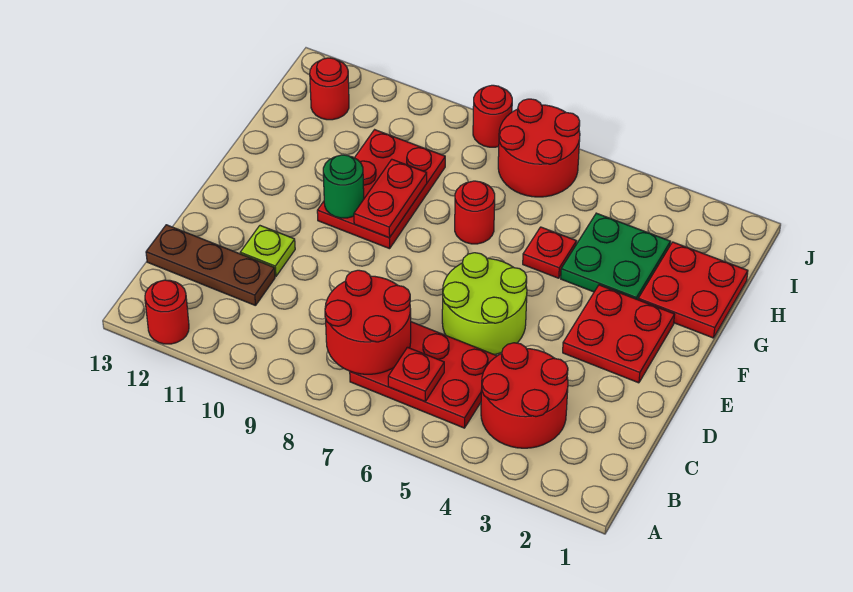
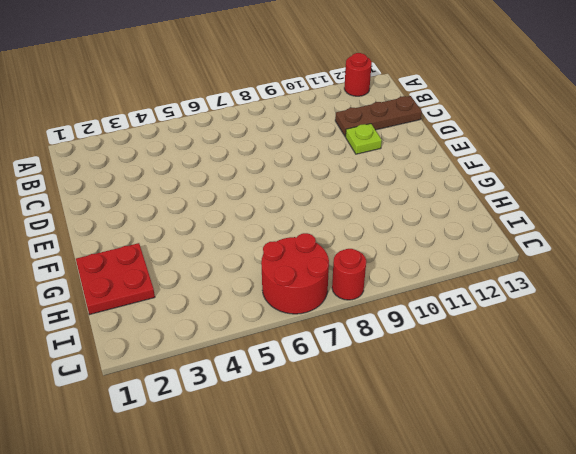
none -> red 2x2 round brick [481,343,568,448]
none -> red 2x3 plate [350,322,496,428]
none -> lime 2x2 round brick [442,253,527,355]

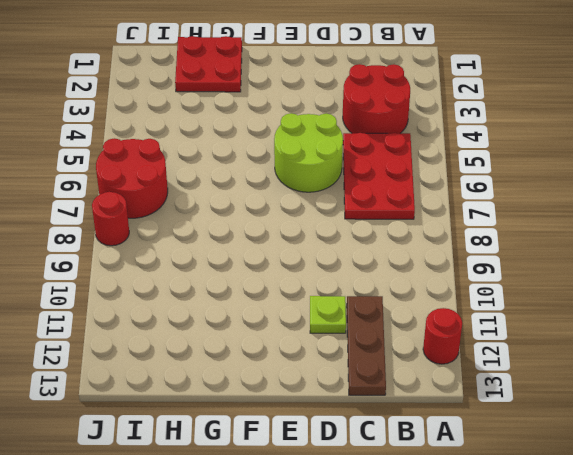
none -> red 2x2 plate [563,285,675,383]
none -> red 2x3 plate [317,130,445,249]
none -> green 2x2 plate [561,213,670,300]

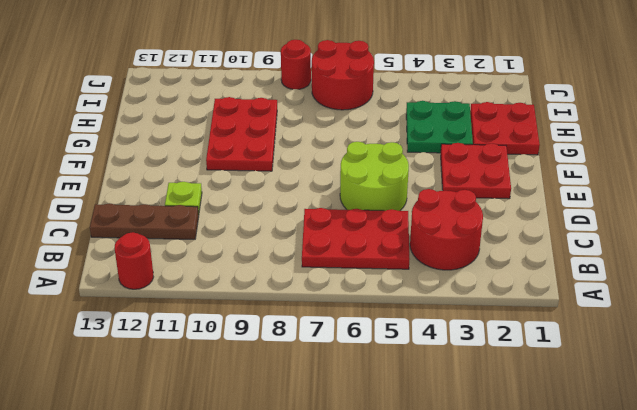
none -> red 1x1 plate [523,227,576,278]
none -> red 1x1 round brick [455,181,495,244]
none -> red 1x1 round brick [310,58,349,120]

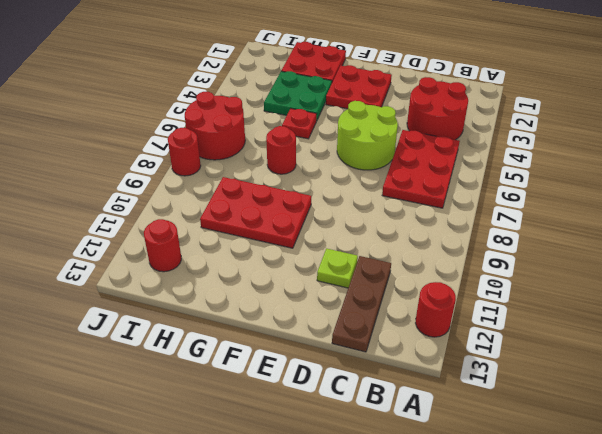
none -> red 1x1 plate [388,347,444,402]
none -> red 2x2 round brick [325,270,411,374]
none -> red 1x2 plate [354,160,427,238]

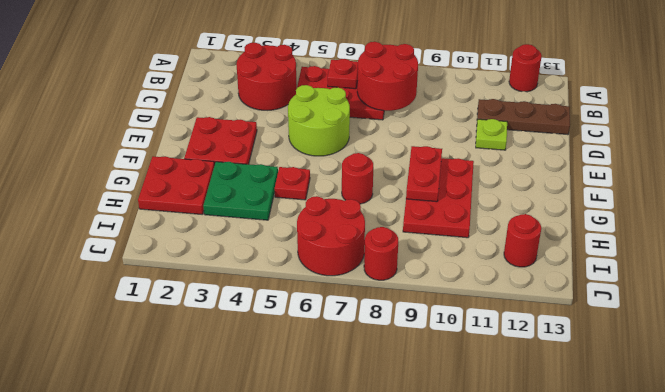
none -> green 1x1 round brick [323,155,364,218]

